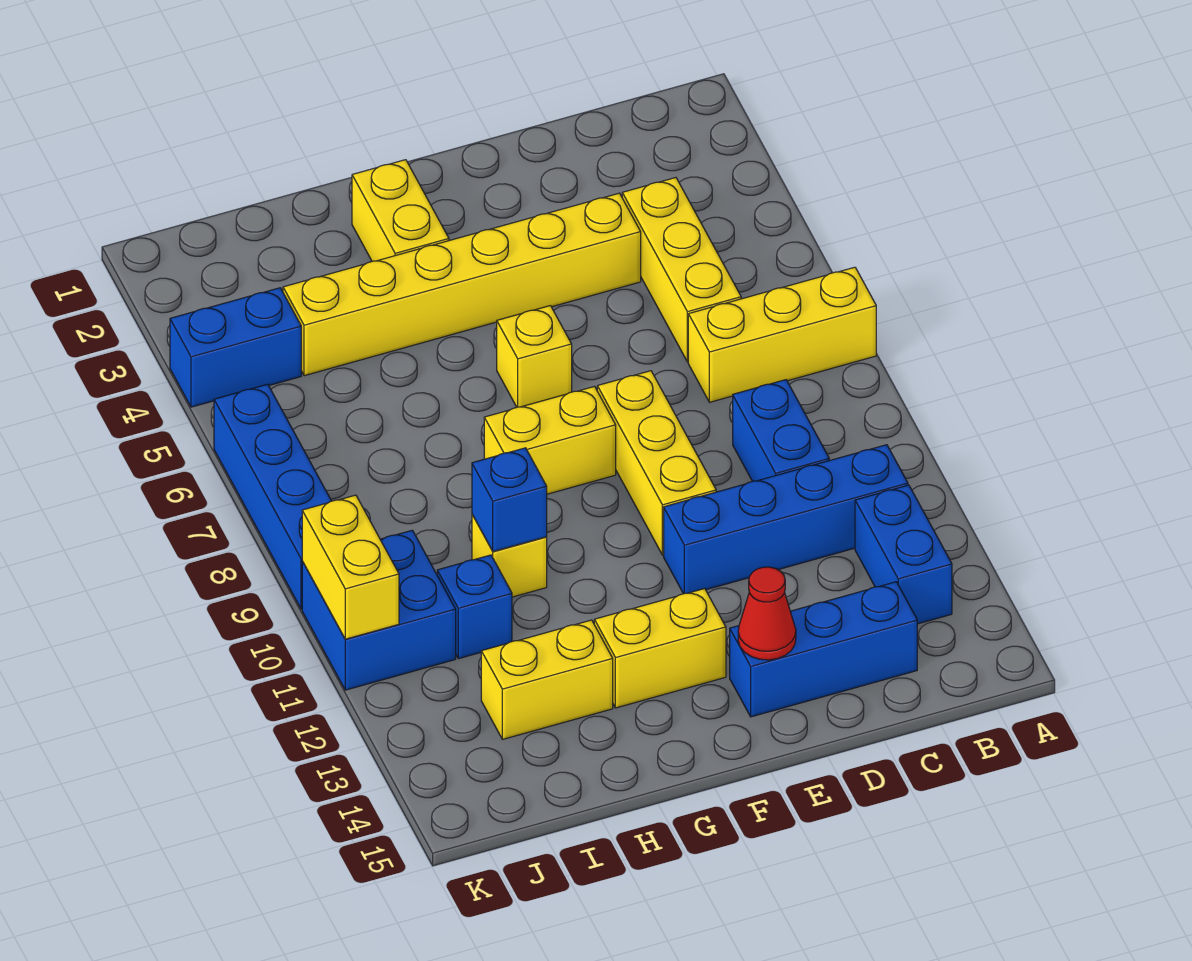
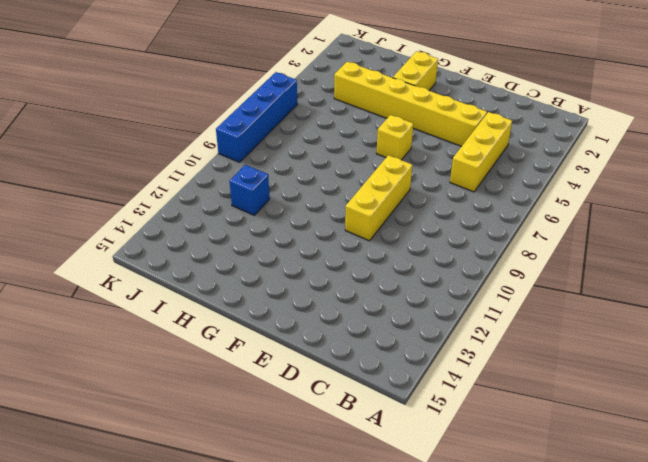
none -> yellow 1x3 brick [688,267,876,402]
none -> blue 1x4 brick [664,445,908,594]
none -> blue 1x2 brick [855,485,952,624]

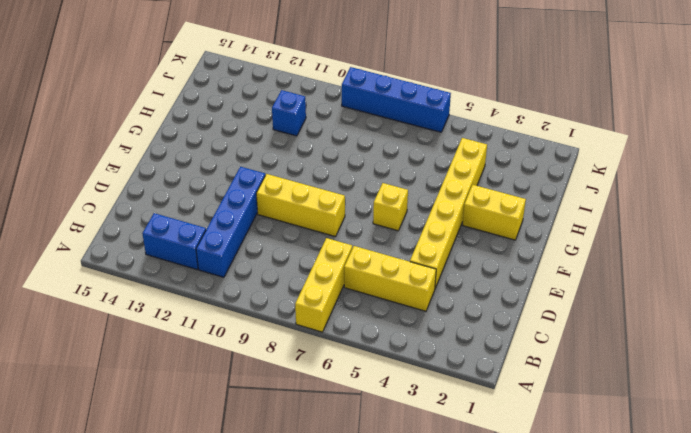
none -> blue 1x2 brick [733,380,829,481]
none -> blue 1x3 brick [730,582,917,717]
none -> yellow 1x2 brick [484,386,616,494]

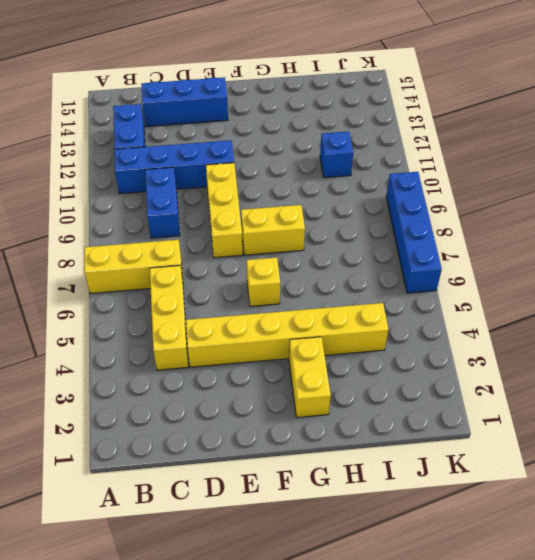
none -> yellow 1x2 brick [594,589,726,708]
none -> yellow 1x1 brick [472,515,547,597]
none -> yellow 1x2 brick [481,620,613,739]

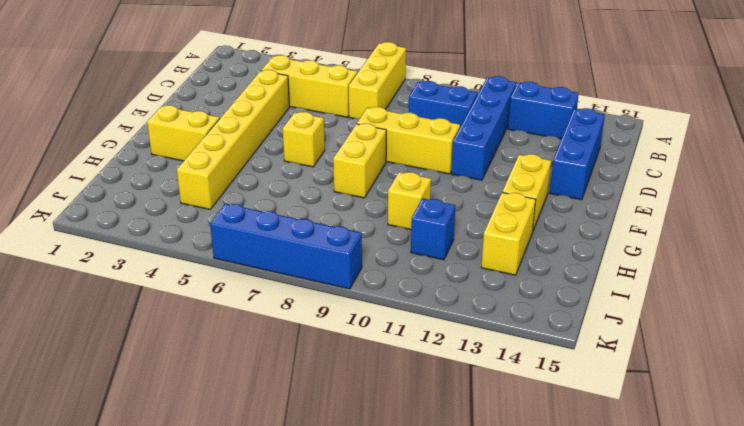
none -> blue 1x2 brick [170,288,301,407]
none -> blue 2x2 brick [302,530,456,690]
none -> red 1x1 cone [738,567,796,660]

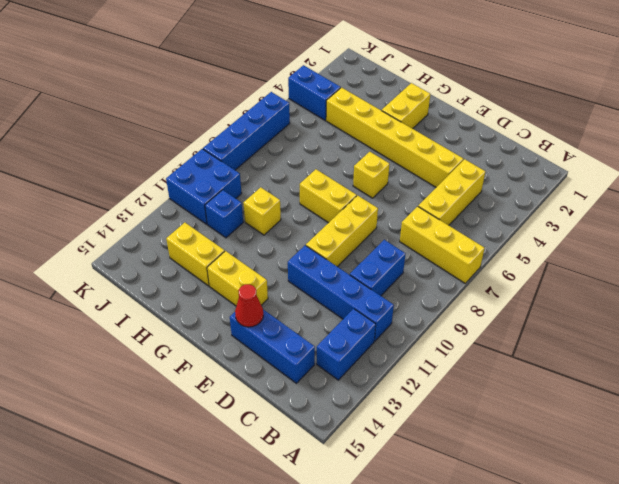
none -> blue 1x1 brick [472,448,547,551]
none -> yellow 1x2 brick [302,495,399,639]

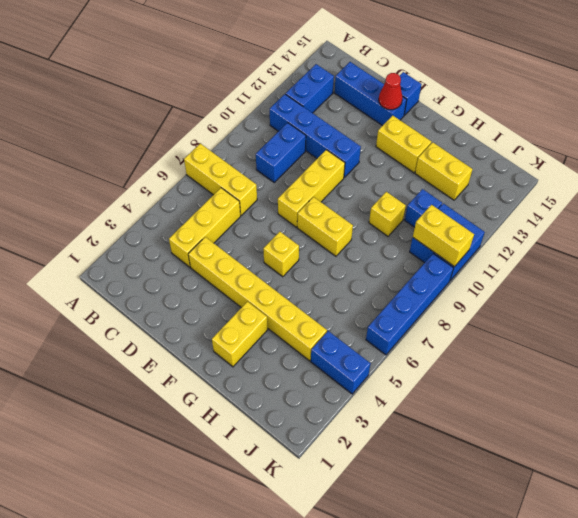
blue 1x1 brick [400,72,422,115] -> blue 1x1 brick moved to [472,448,547,551]
yellow 1x2 brick [413,205,474,267] -> yellow 1x2 brick turned to [302,495,399,639]

